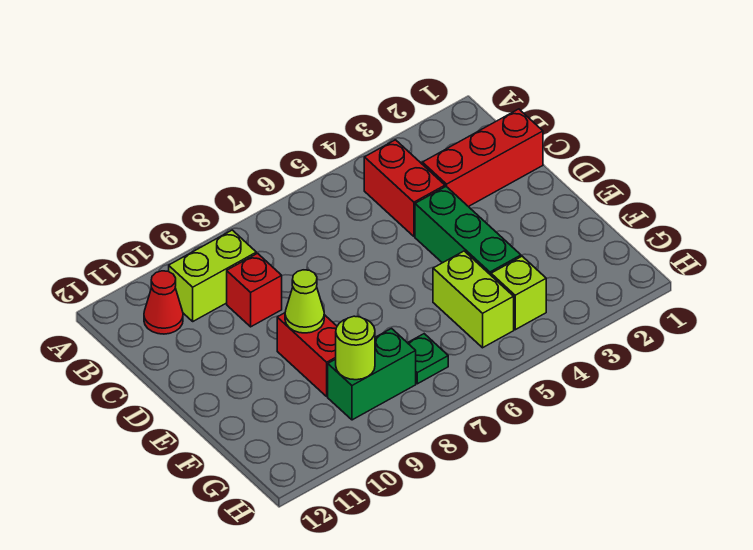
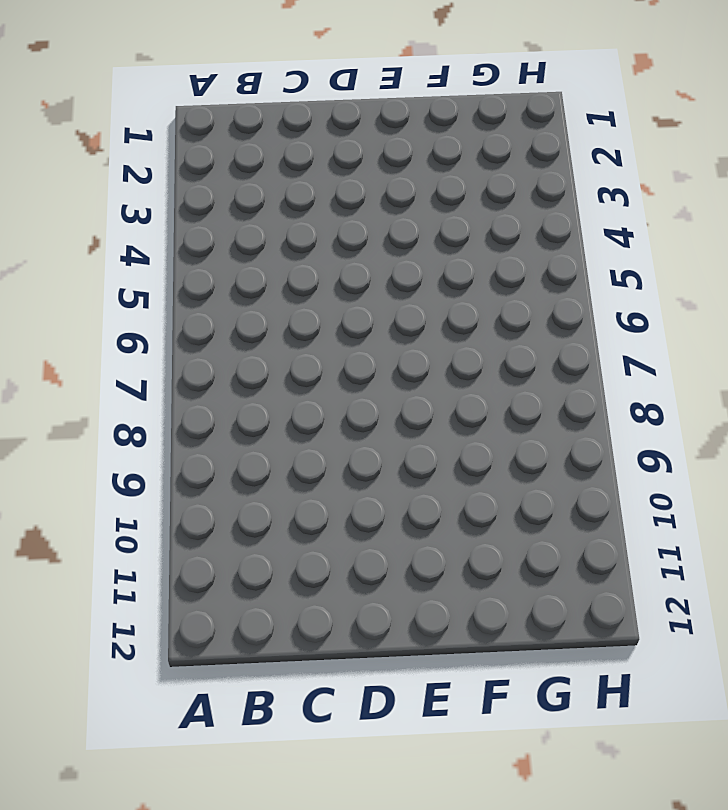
none -> red 1x2 brick [364,140,445,236]
none -> lime 1x2 brick [169,230,256,321]
none -> red 1x1 cone [144,271,183,334]

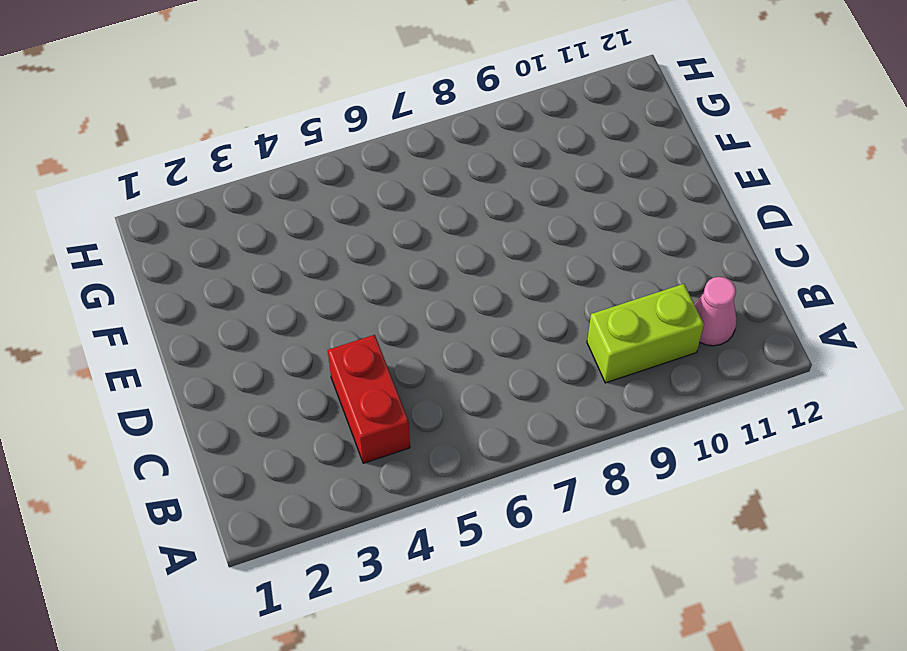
pink 1x1 cone [695,277,737,346] -> red 1x1 cone [144,271,183,334]
none -> red 1x3 brick [422,109,543,207]
none -> red 1x1 brick [227,253,282,327]
none -> green 1x3 brick [415,187,521,275]

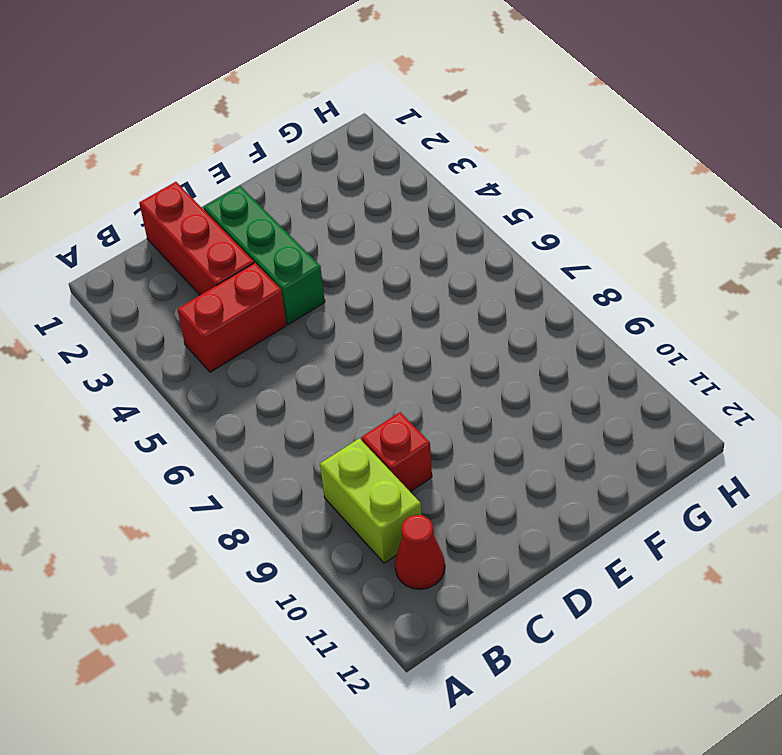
green 1x3 brick [204,186,325,324] -> green 1x3 brick turned to [415,187,521,275]
none -> red 1x2 brick [277,313,337,396]
none -> lime 1x2 brick [433,251,514,348]
none -> lime 1x1 brick [491,256,546,330]

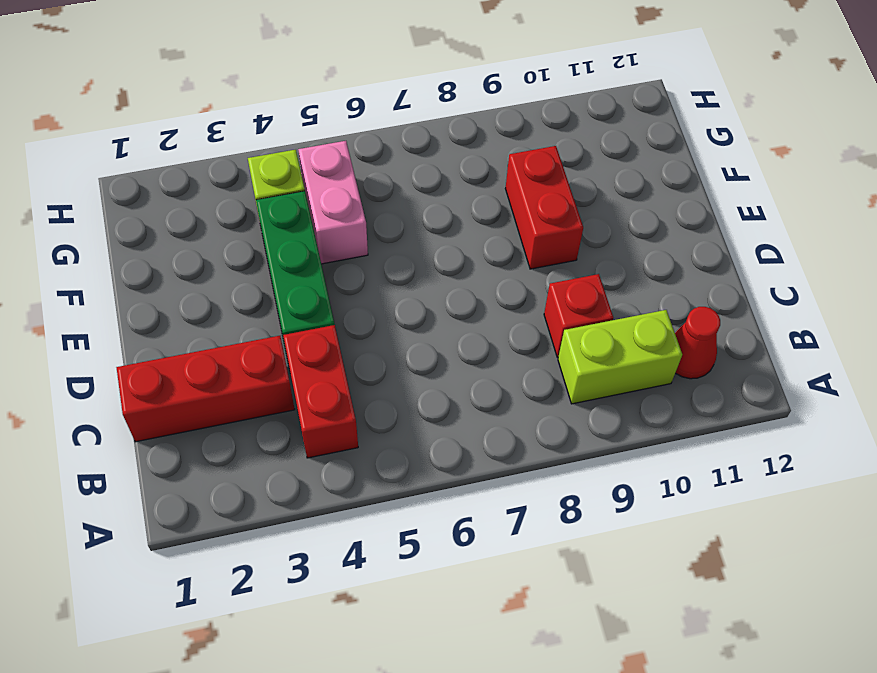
pink 1x2 brick [298,141,368,264] -> lime 1x2 brick [433,251,514,348]
none -> green 1x1 plate [408,334,448,384]
none -> green 1x2 brick [328,329,416,420]
none -> lime 1x1 cone [285,270,324,333]

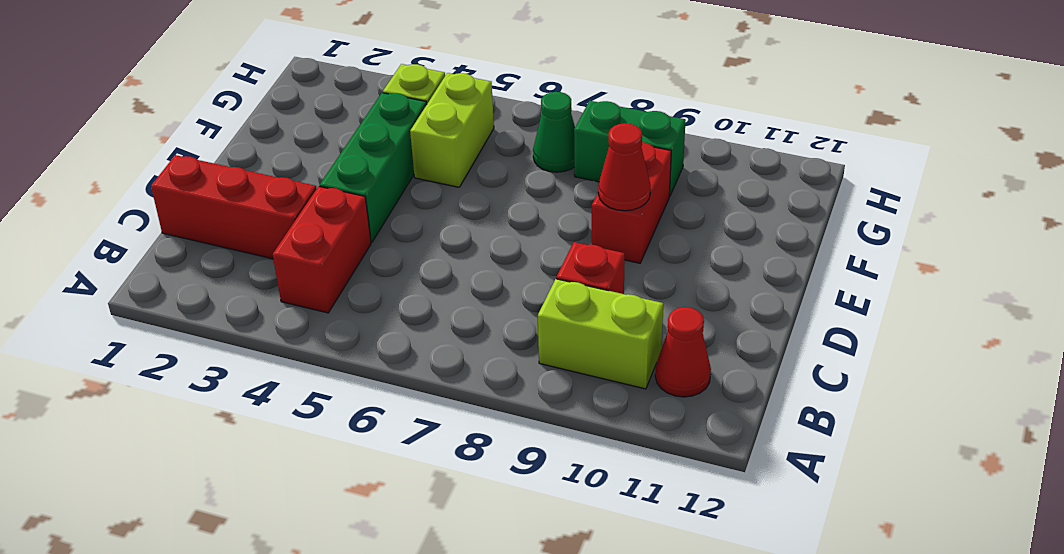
red 1x1 cone [598,123,651,211] -> lime 1x1 cone [285,270,324,333]
green 1x1 cone [533,92,575,172] -> green 1x1 plate [408,334,448,384]
none -> lime 1x1 round brick [336,316,375,380]

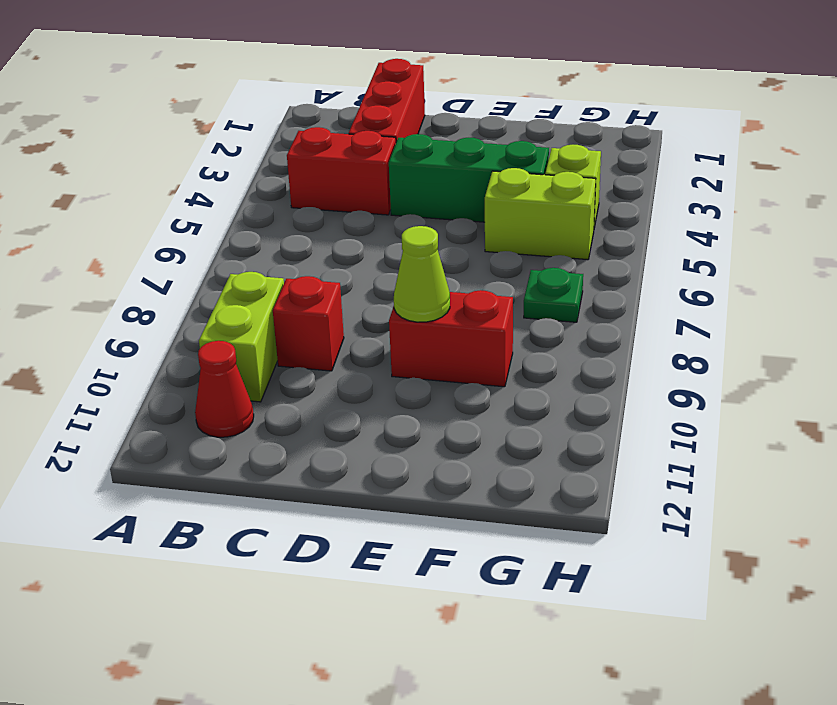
none -> green 1x2 brick [328,329,416,420]
none -> lime 1x1 round brick [336,316,375,380]

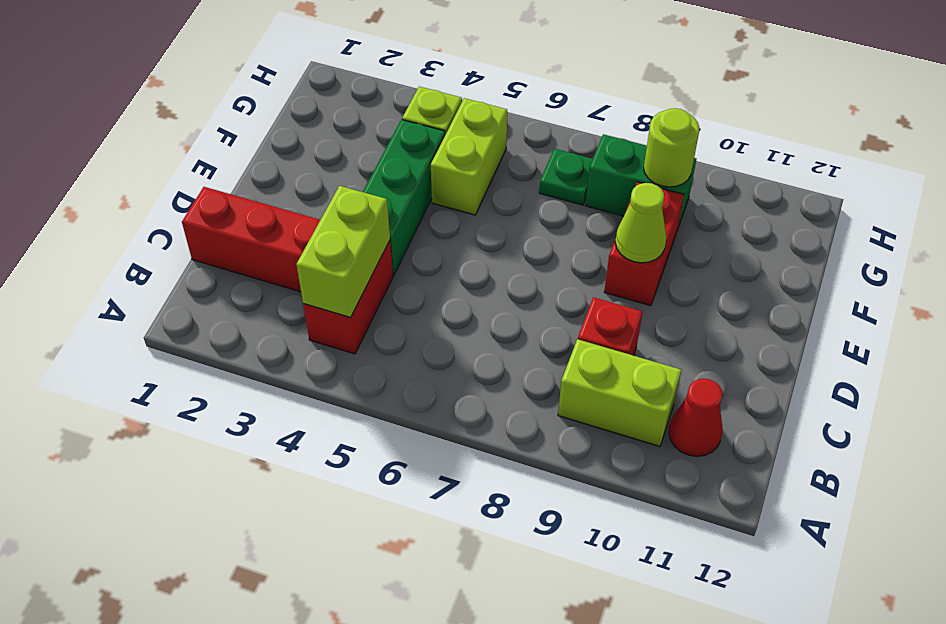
lime 1x2 brick [296,186,390,318] -> none

